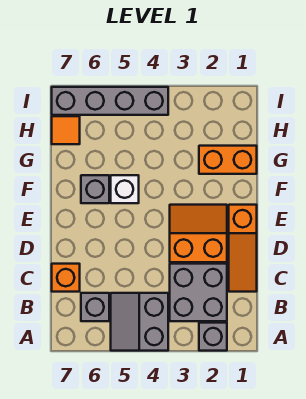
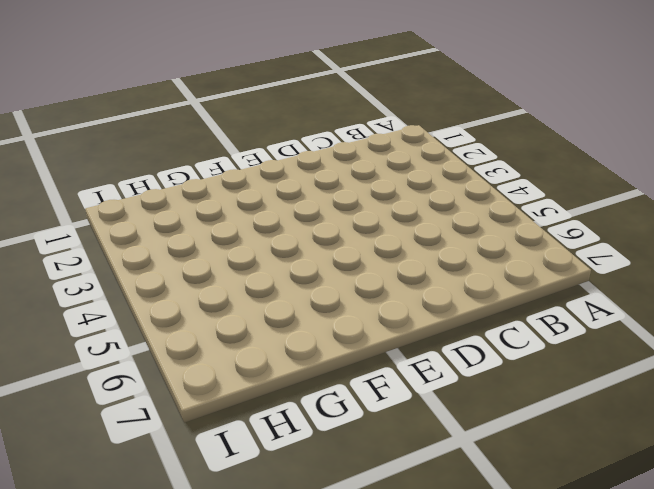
none -> grey 1x1 brick [199,323,227,351]
none -> grey 2x2 slope [111,293,168,351]
none -> grey 2x2 brick [170,264,227,321]

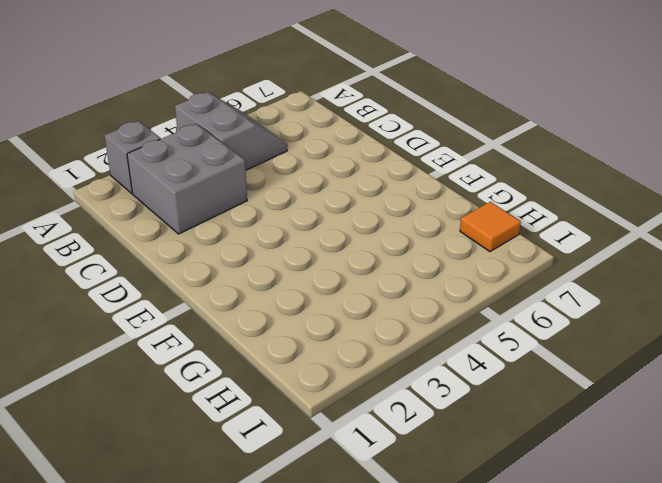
none -> grey 1x1 brick [81,293,109,321]
none -> orange 1x3 slope [229,205,257,292]
none -> orange 1x1 brick [52,264,80,292]

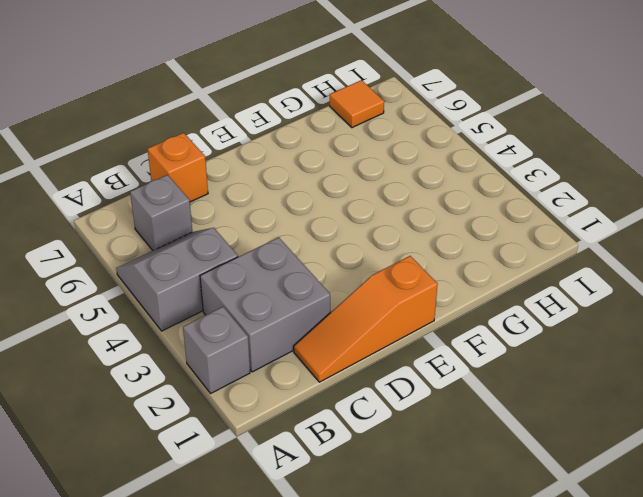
none -> orange 2x2 slope [170,205,227,262]
none -> white 1x1 brick [111,175,139,203]
none -> grey 1x1 brick [81,175,109,203]

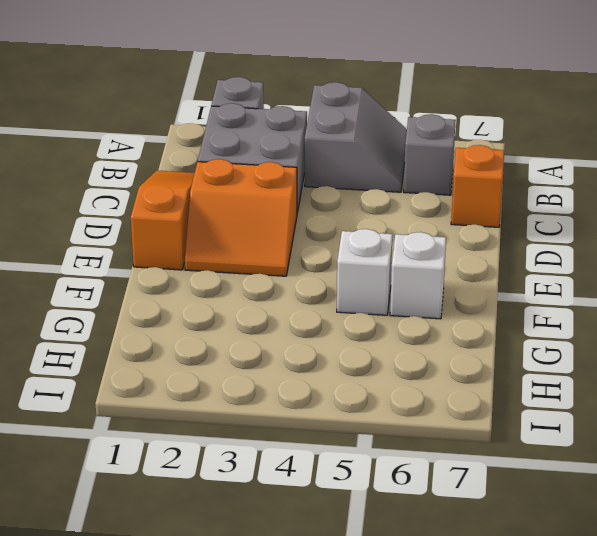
white 1x1 brick [390,232,446,319] -> grey 1x1 brick [81,175,109,203]
none -> orange 1x2 brick [199,146,257,174]
none -> orange 1x1 tile [52,116,80,144]
none -> grey 1x4 brick [52,87,168,115]

